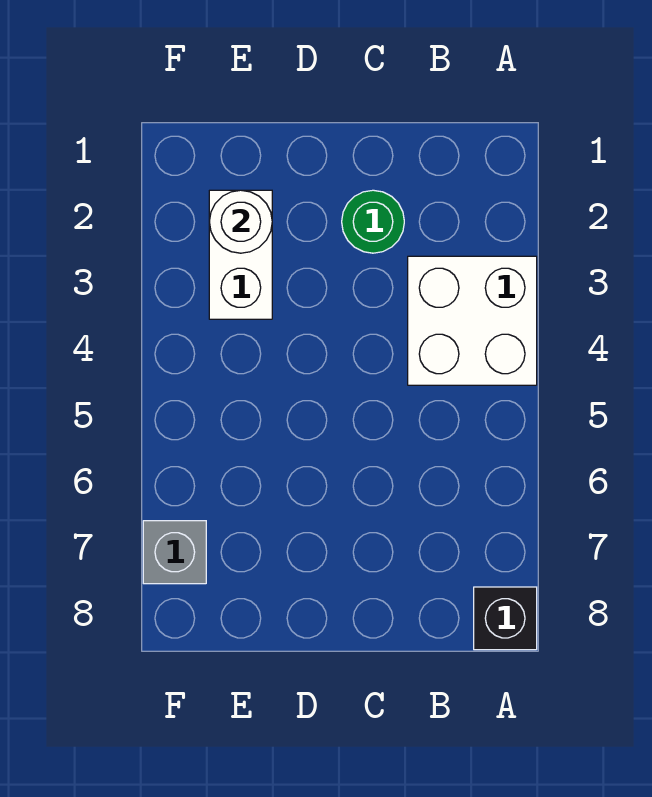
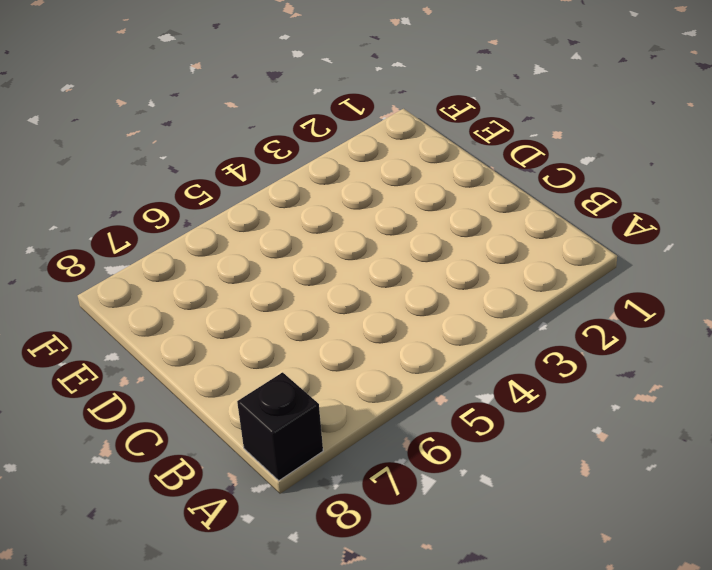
none -> white 2x2 brick [408,256,537,385]
none -> green 1x1 round brick [342,190,404,253]

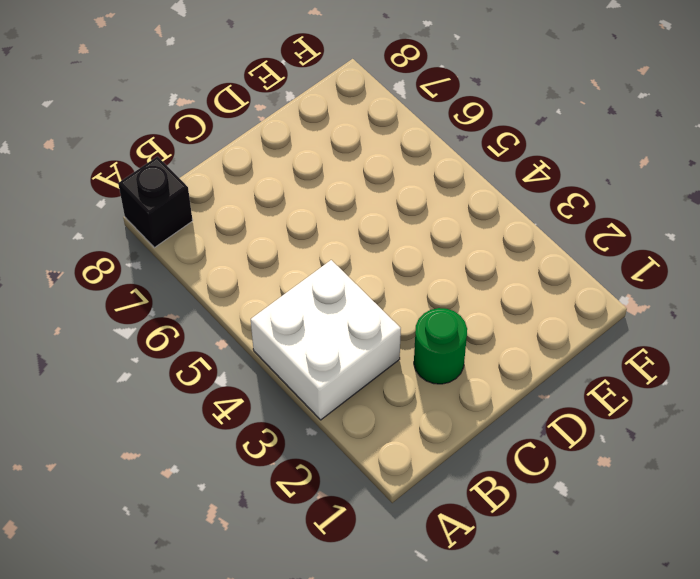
none -> white 1x2 brick [209,190,272,319]
none -> grey 1x1 brick [143,521,206,584]

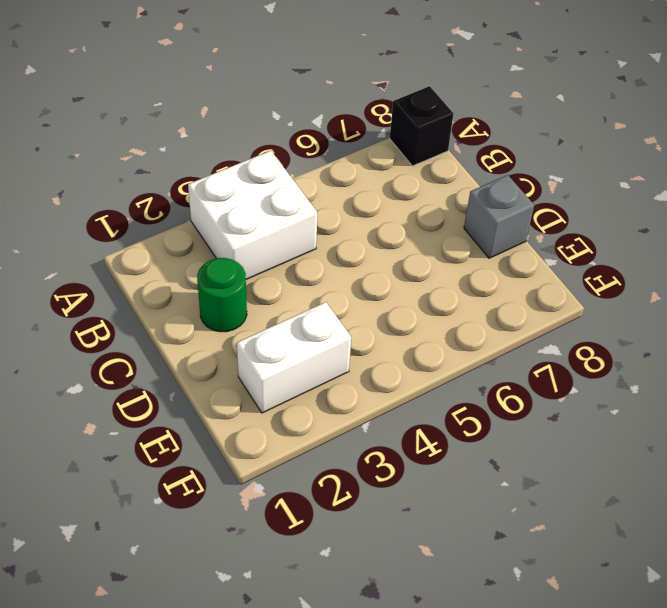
grey 1x1 brick [464,175,534,258] -> grey 1x1 brick moved to [143,521,206,584]
none -> white 1x1 round brick [209,190,272,253]

